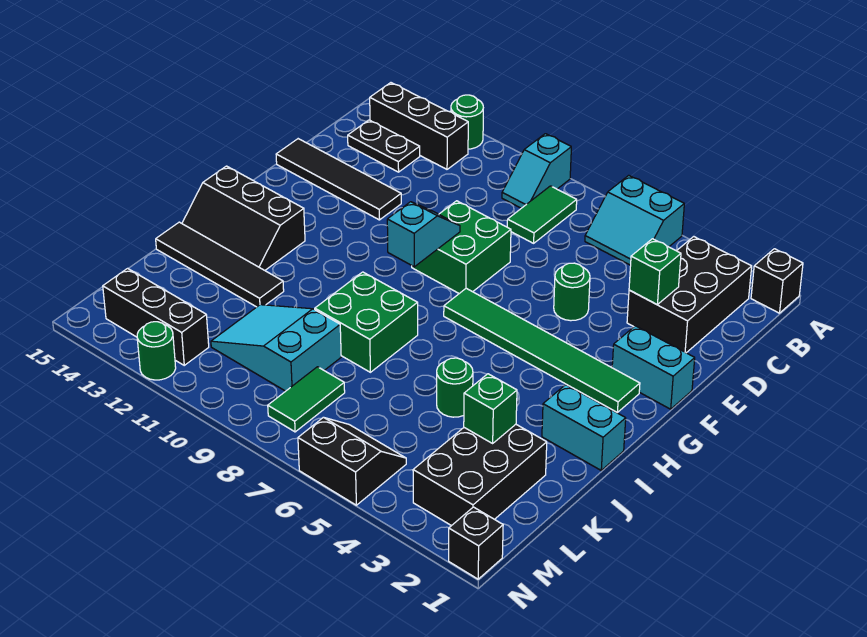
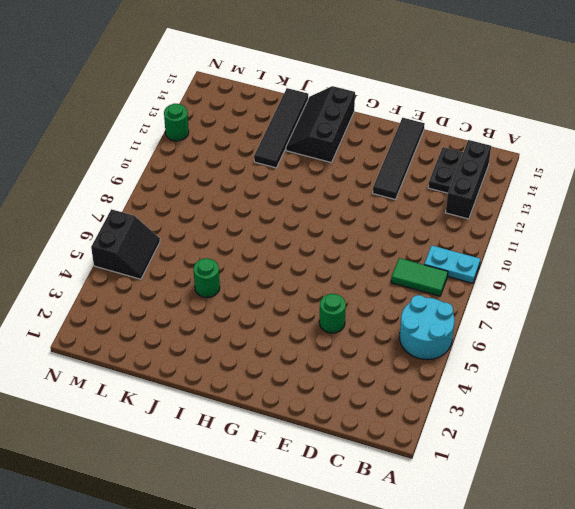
cyan 2x2 round brick [400,295,455,359] -> cyan 2x2 slope [585,175,684,265]
cyan 1x2 plate [424,246,480,283] -> cyan 1x2 slope [502,134,571,208]
none -> black 1x1 brick [751,249,803,313]
none -> green 1x1 round brick [451,95,483,149]
none -> black 2x3 brick [627,237,752,353]

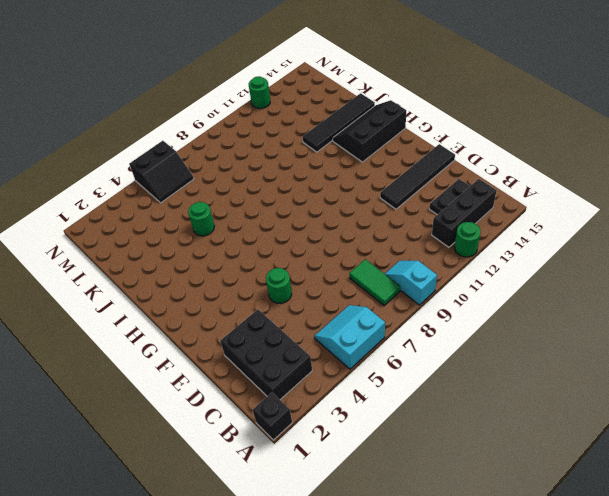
none -> green 2x2 brick [412,201,511,293]
none -> cyan 1x2 brick [612,326,695,409]
none -> green 1x6 tile [444,288,640,412]

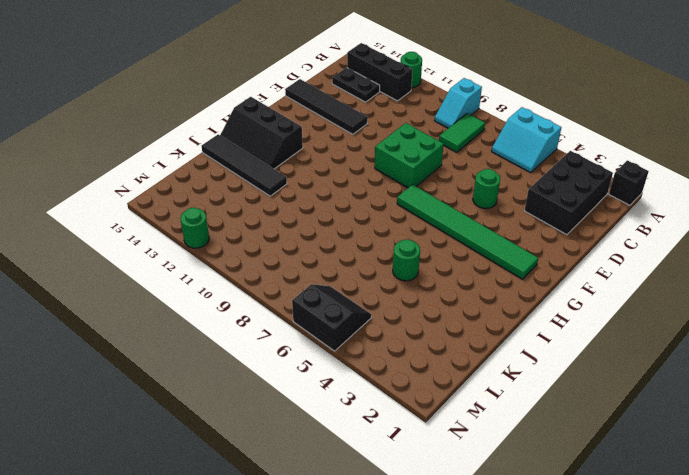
none -> cyan 1x2 brick [612,326,695,409]
none -> cyan 1x2 brick [542,385,626,470]
none -> green 2x2 brick [315,272,418,372]

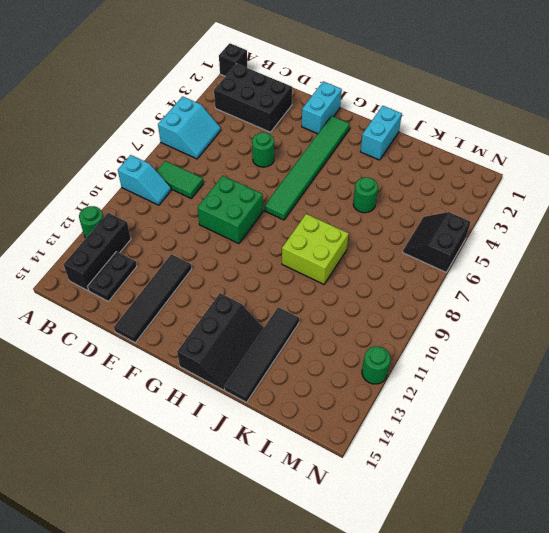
lime 2x2 brick [282,214,349,284] -> green 2x2 brick [315,272,418,372]
none -> black 2x3 brick [413,425,547,526]
none -> cyan 2x3 slope [211,305,341,391]
none -> green 1x2 tile [268,367,345,432]

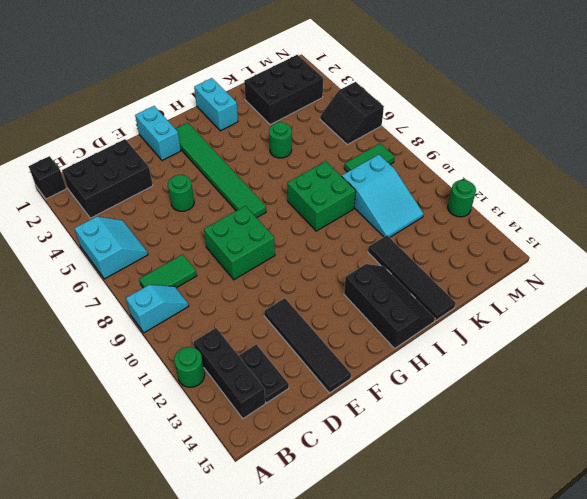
none -> black 1x3 brick [103,268,209,365]
none -> black 1x1 brick [449,507,503,579]
none -> green 1x1 brick [629,239,681,304]

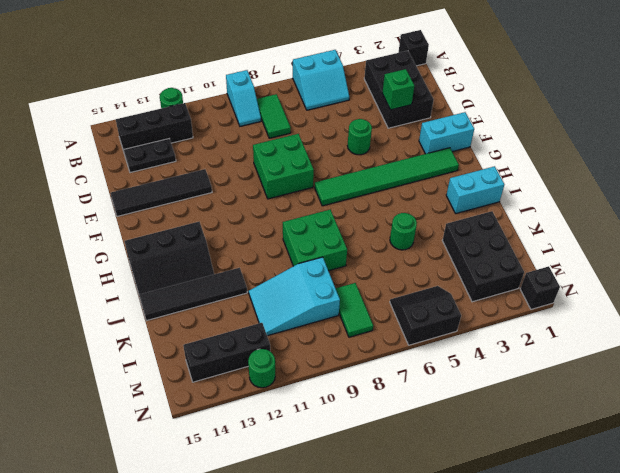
none -> cyan 1x2 slope [387,202,460,267]
none -> green 1x1 brick [464,374,517,443]

